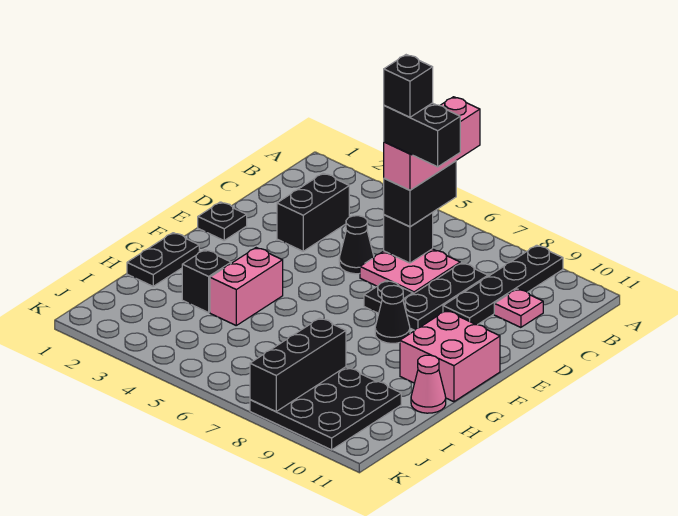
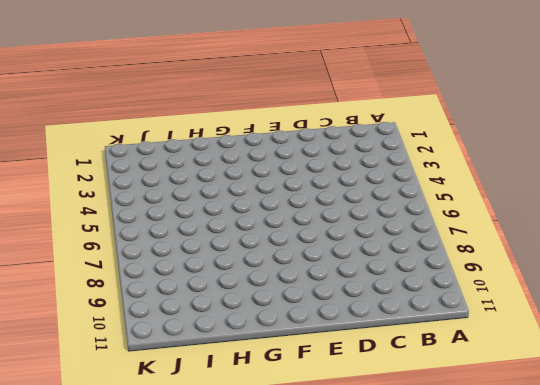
none -> black 1x4 plate [443,245,563,325]
none -> black 1x2 brick [277,173,349,251]
none -> pink 2x2 plate [360,249,460,294]

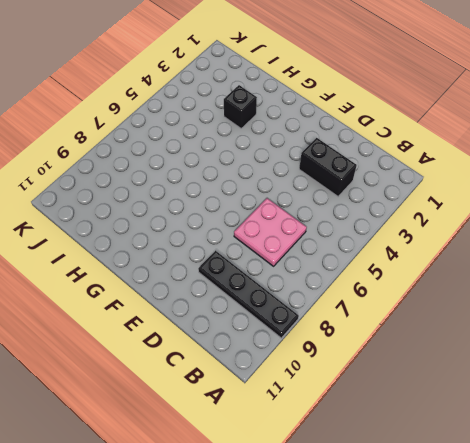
none -> black 1x3 plate [403,263,488,330]
none -> pink 1x1 plate [494,289,543,327]
none -> black 1x1 cone [339,216,374,274]

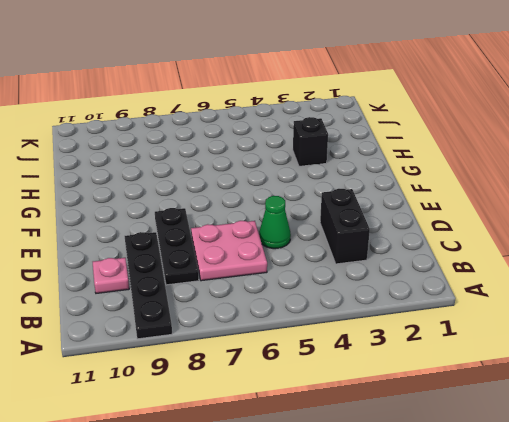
green 1x1 cone [259,196,291,249] -> black 1x1 cone [339,216,374,274]
none -> black 1x1 plate [198,202,247,240]
none -> black 1x1 plate [364,280,413,313]
none -> black 1x1 cone [375,285,410,343]

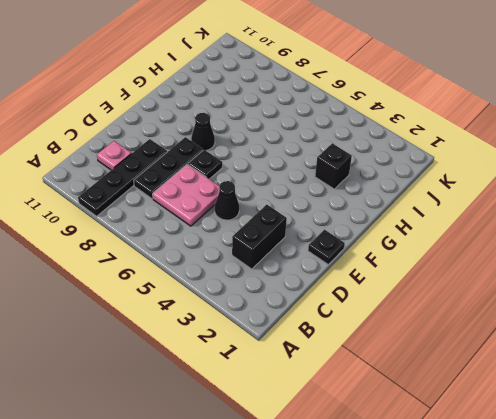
none -> pink 2x2 brick [400,311,500,402]
none -> black 1x2 plate [127,233,199,286]
none -> pink 1x2 brick [210,248,283,325]

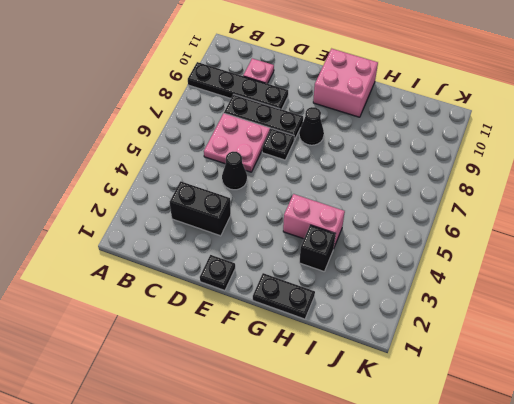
none -> pink 1x1 cone [411,355,446,413]
none -> black 3x3 plate [250,367,401,450]
none -> black 1x1 brick [384,213,433,263]

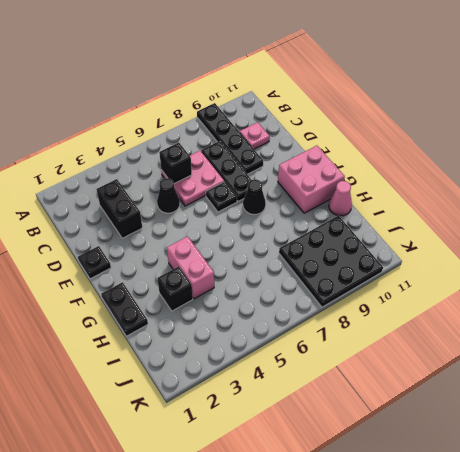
none -> black 1x3 brick [250,318,346,412]
none -> black 1x2 brick [384,161,456,227]
none -> pink 1x3 brick [384,97,480,190]

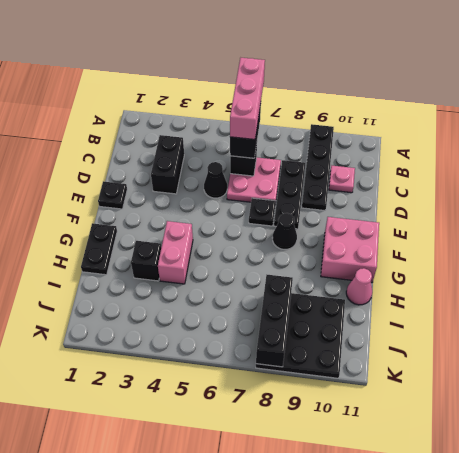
none -> black 1x2 brick [384,103,460,167]
none -> black 1x1 brick [384,55,433,117]

